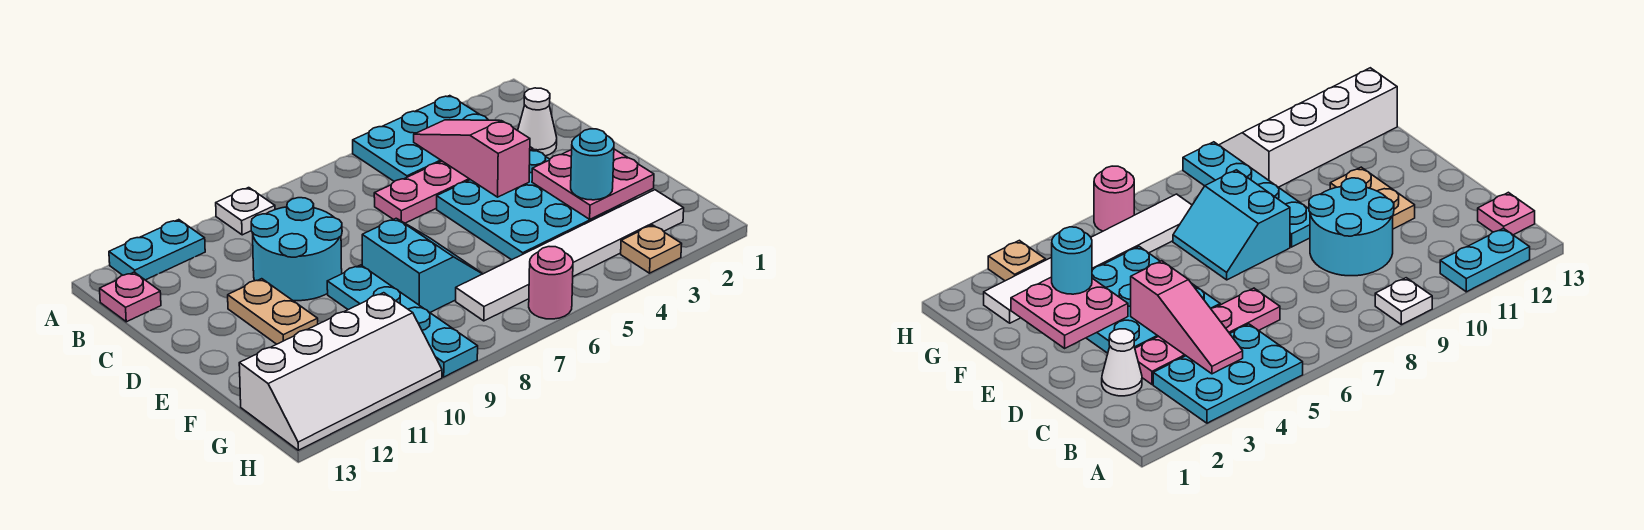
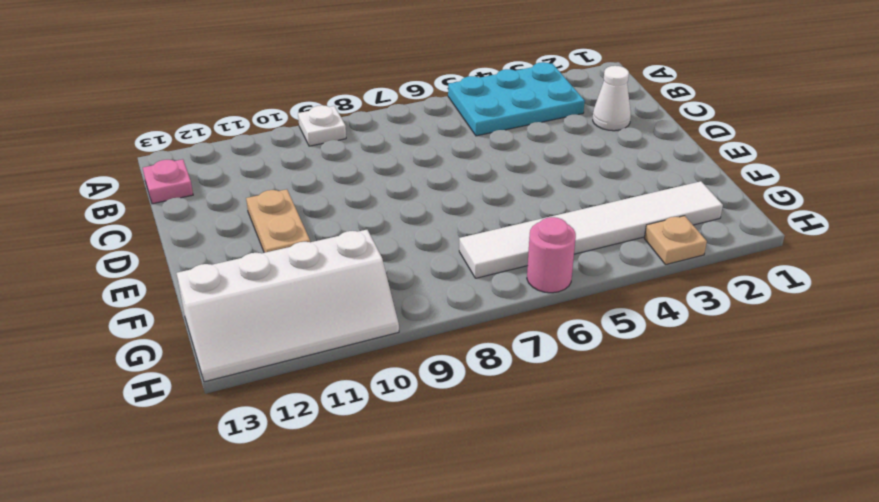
none -> cyan 1x2 plate [109,220,205,280]
none -> pink 1x4 plate [374,147,533,223]
none -> cyan 2x2 round brick [251,198,342,301]

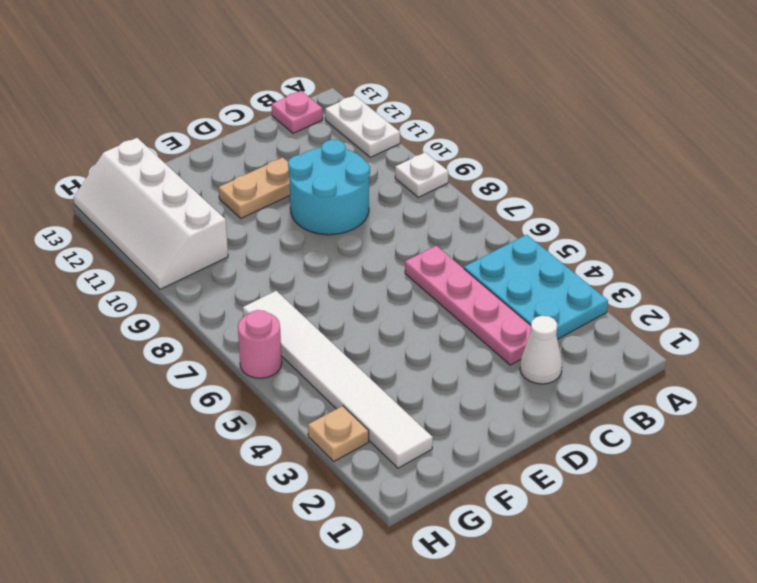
white 1x2 plate [325,95,400,157] -> cyan 1x2 plate [109,220,205,280]
none -> cyan 3x3 plate [437,150,621,260]
none -> cyan 2x2 slope [362,218,482,312]
none -> cyan 1x4 plate [327,265,478,377]

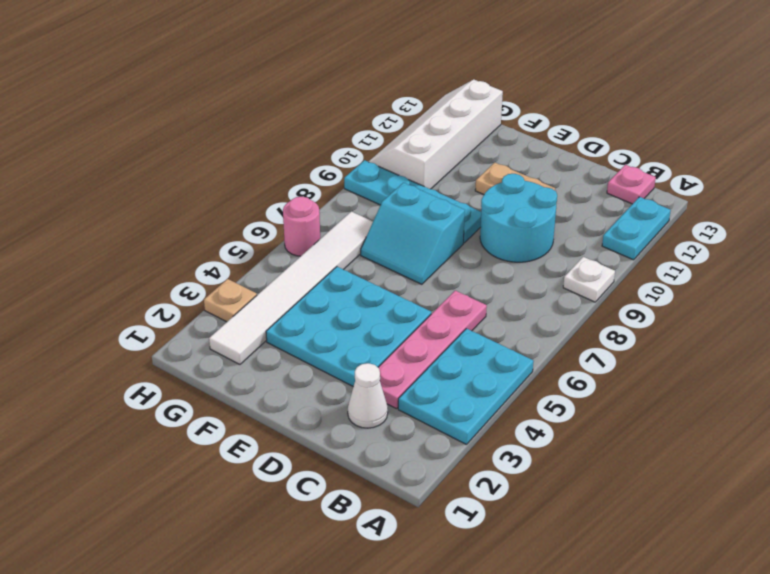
none -> pink 1x3 slope [414,120,530,197]
none -> pink 2x2 plate [532,149,654,219]
none -> cyan 1x1 round brick [571,129,614,200]

